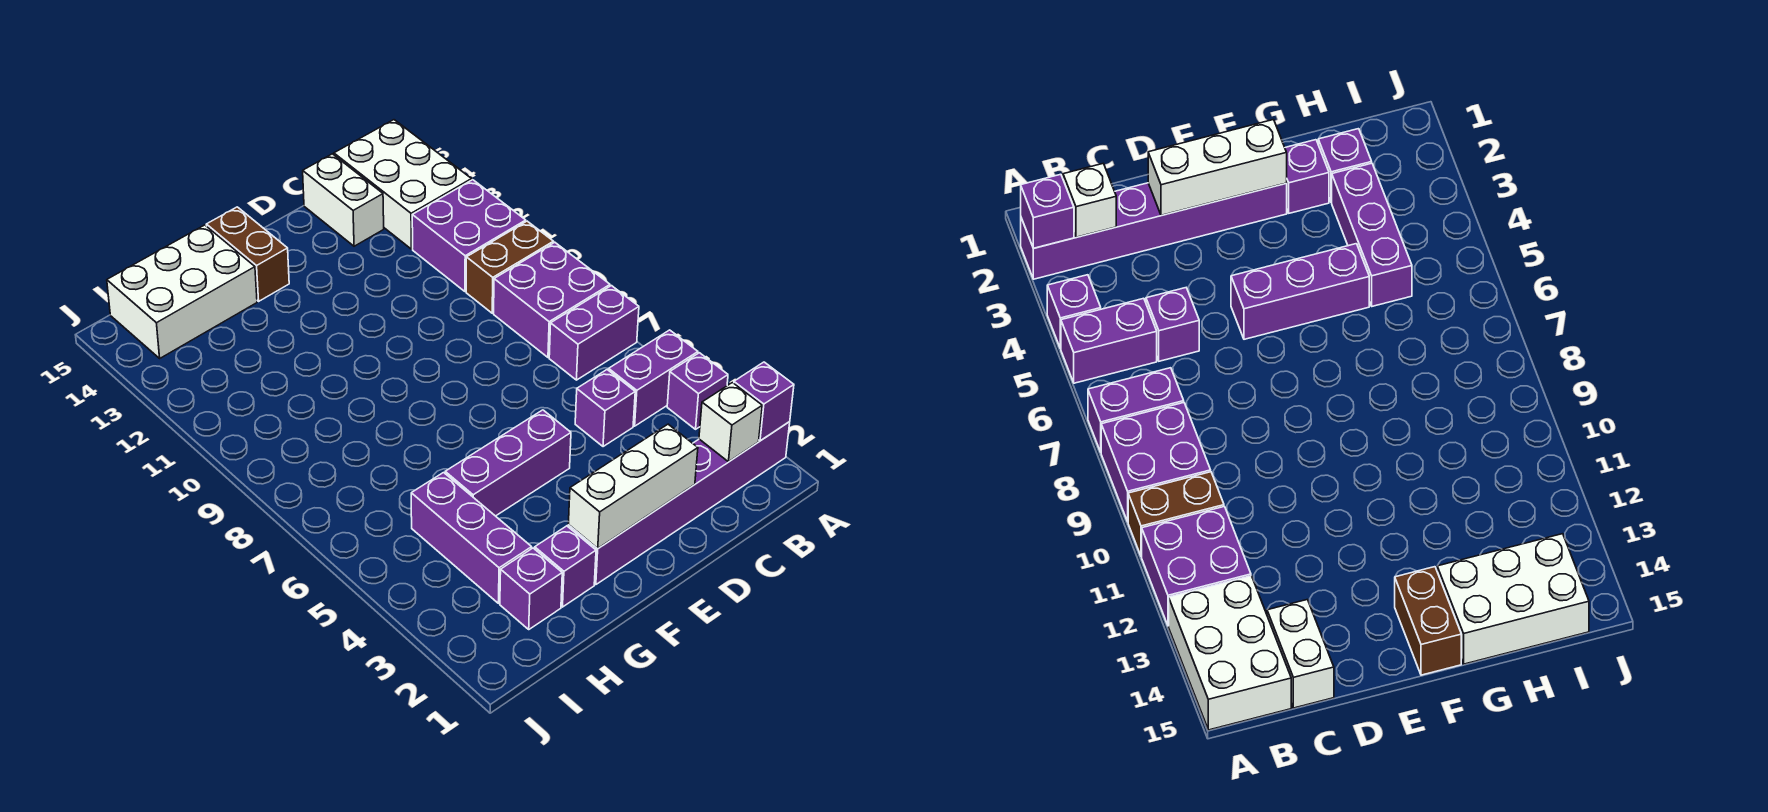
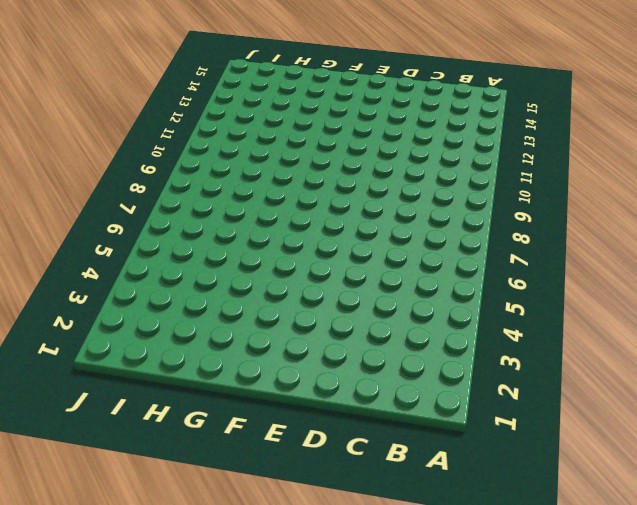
none -> purple 1x6 brick [568,422,790,585]
none -> purple 1x1 brick [667,353,728,429]
none -> purple 1x2 brick [609,330,698,426]

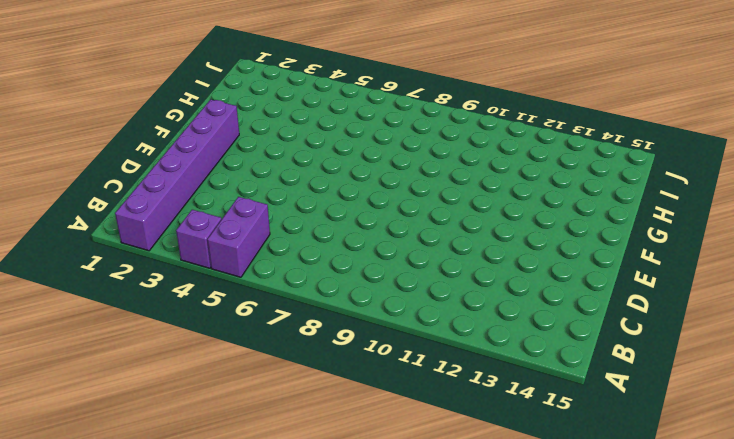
none -> purple 1x2 brick [549,286,639,380]
none -> purple 2x2 brick [494,242,610,357]
none -> brown 1x2 brick [466,221,554,313]

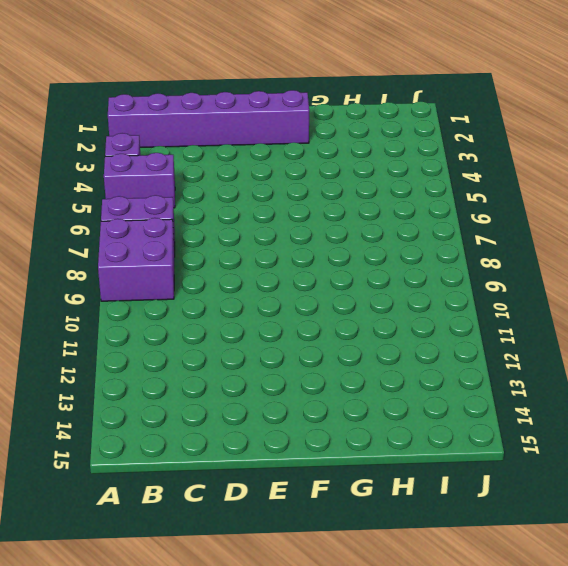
none -> brown 1x2 brick [466,221,554,313]
none -> purple 2x2 brick [412,180,526,291]
none -> white 2x3 brick [334,120,472,249]

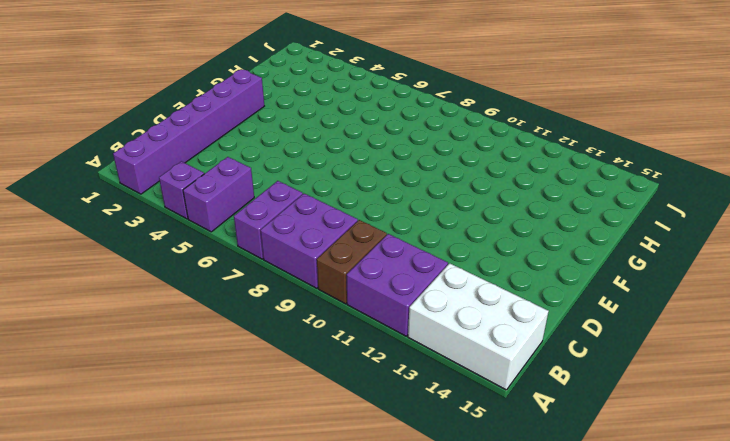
none -> purple 1x1 brick [575,370,635,447]
none -> white 1x2 brick [303,154,384,246]
none -> purple 1x3 brick [445,410,571,516]

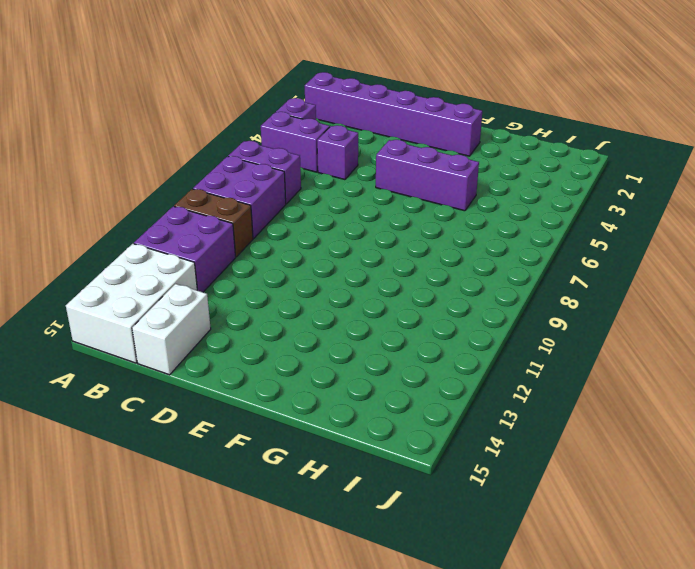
none -> brown 1x2 brick [206,207,289,301]
none -> purple 1x1 brick [535,526,596,607]
none -> white 2x3 brick [107,225,257,358]

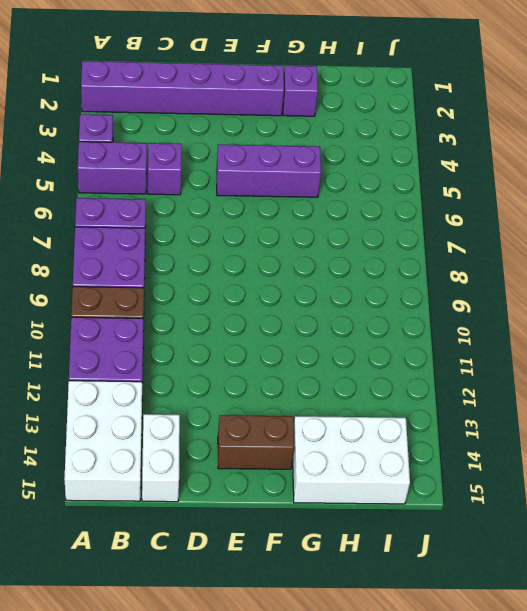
brown 1x2 brick [218,415,294,469] -> brown 1x2 brick turned to [206,207,289,301]
none -> purple 1x1 brick [500,548,562,629]
none -> purple 1x3 brick [411,473,532,603]
none -> purple 1x1 brick [734,362,794,441]

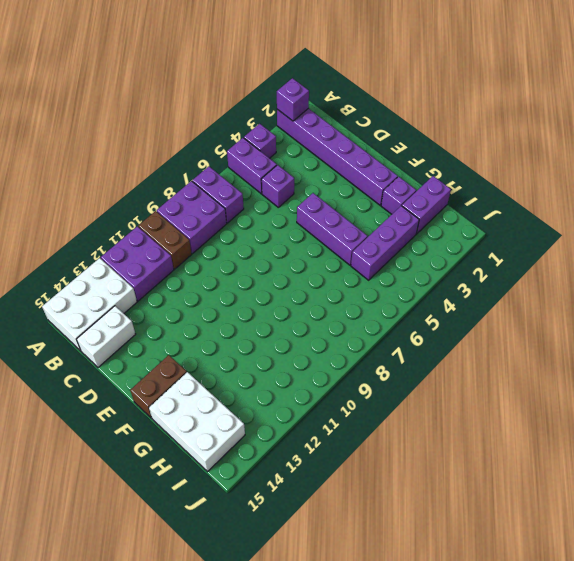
purple 1x2 brick [402,176,451,234] -> purple 1x1 brick [500,548,562,629]
none -> white 1x1 brick [699,383,762,462]
none -> white 1x3 brick [568,424,698,548]

